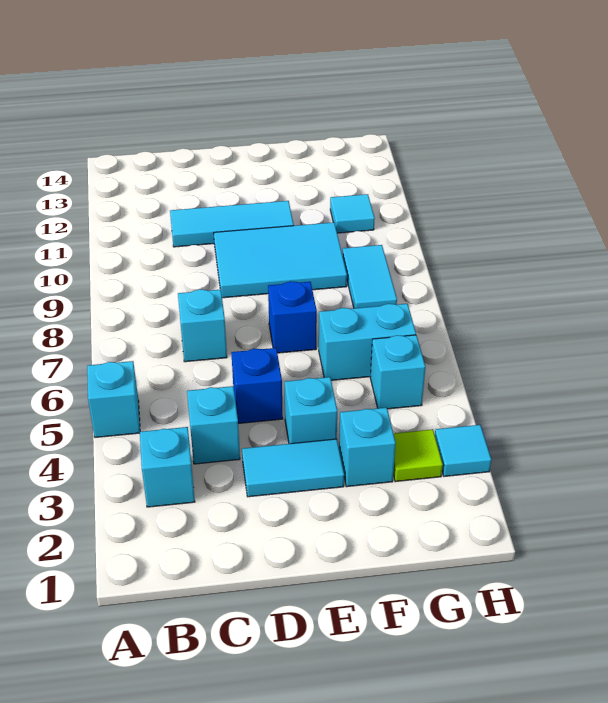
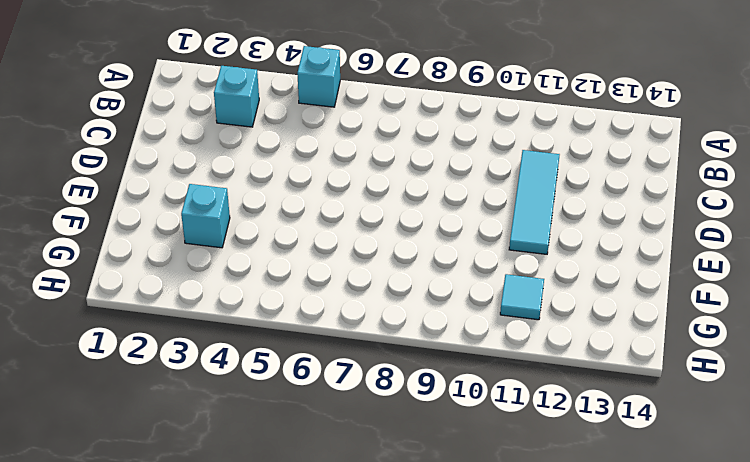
none -> cyan 1x1 brick [187,386,240,464]
none -> cyan 1x1 brick [178,289,227,362]
none -> cyan 1x2 tile [242,439,344,497]

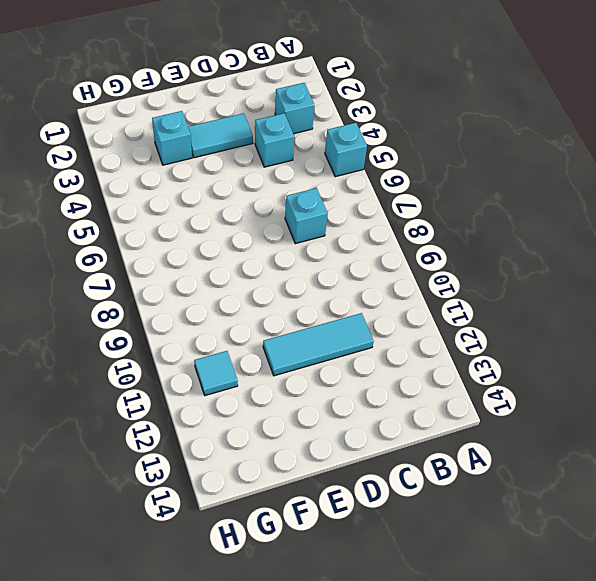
none -> blue 1x1 brick [231,348,283,423]
none -> cyan 2x3 tile [214,222,347,298]
none -> cyan 1x1 brick [285,377,337,444]

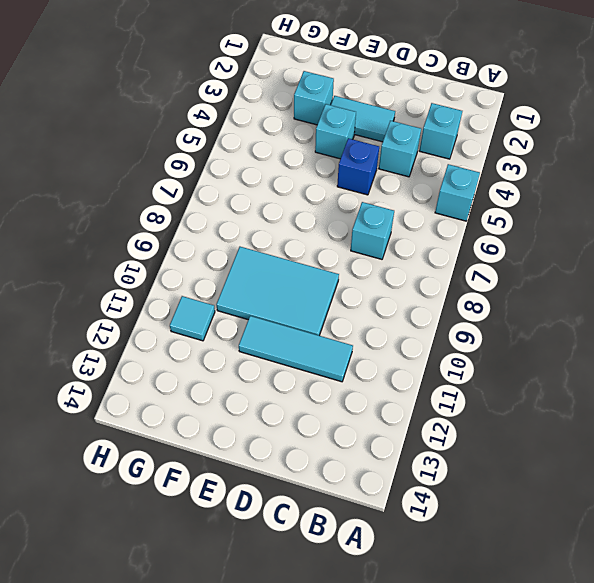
none -> blue 1x1 brick [268,281,317,353]
none -> cyan 1x2 brick [319,304,416,380]
none -> lime 1x1 tile [393,429,443,482]

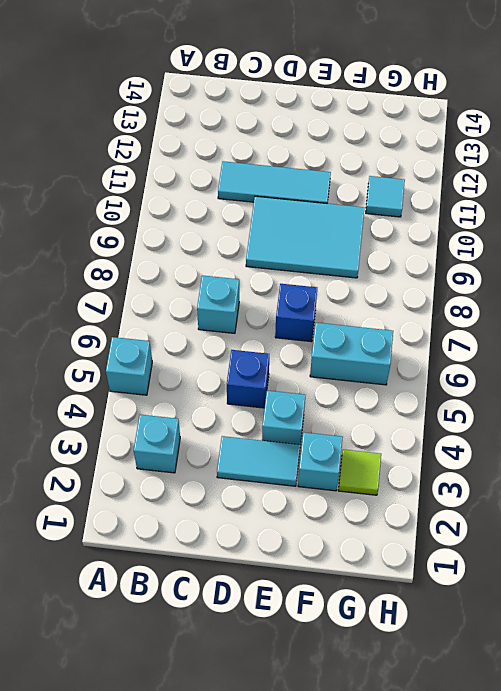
none -> cyan 1x1 brick [187,386,240,464]
none -> cyan 1x1 brick [370,335,425,409]
none -> cyan 1x2 tile [343,245,397,308]

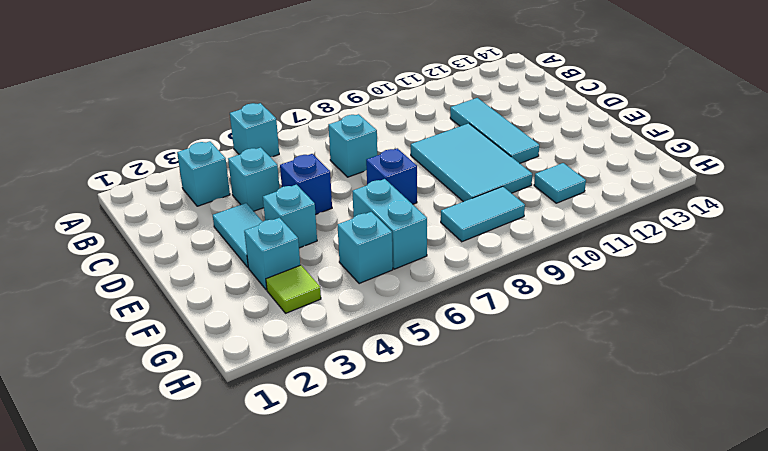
none -> cyan 1x1 tile [435,425,491,476]

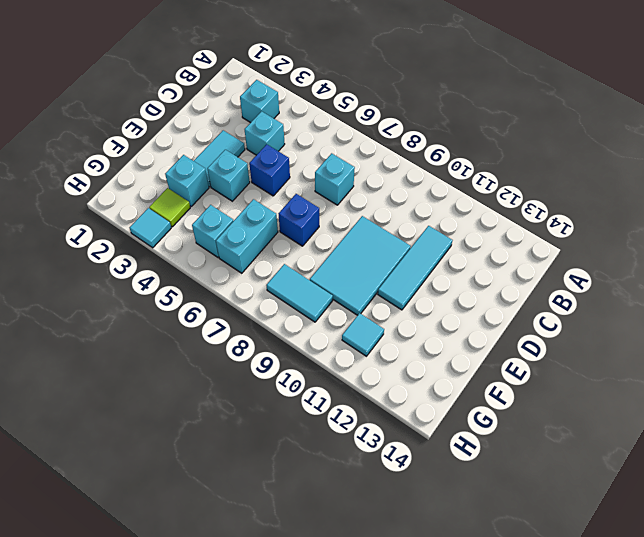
none -> cyan 1x1 brick [87,361,140,437]

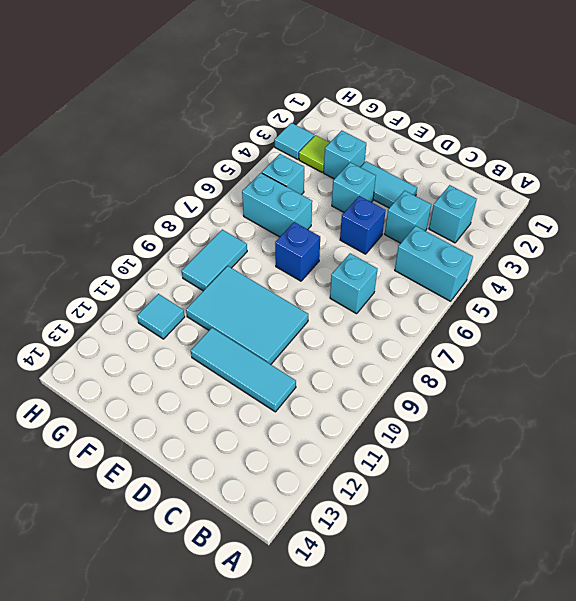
cyan 1x2 brick [395,226,473,301] -> cyan 1x1 brick [87,361,140,437]

